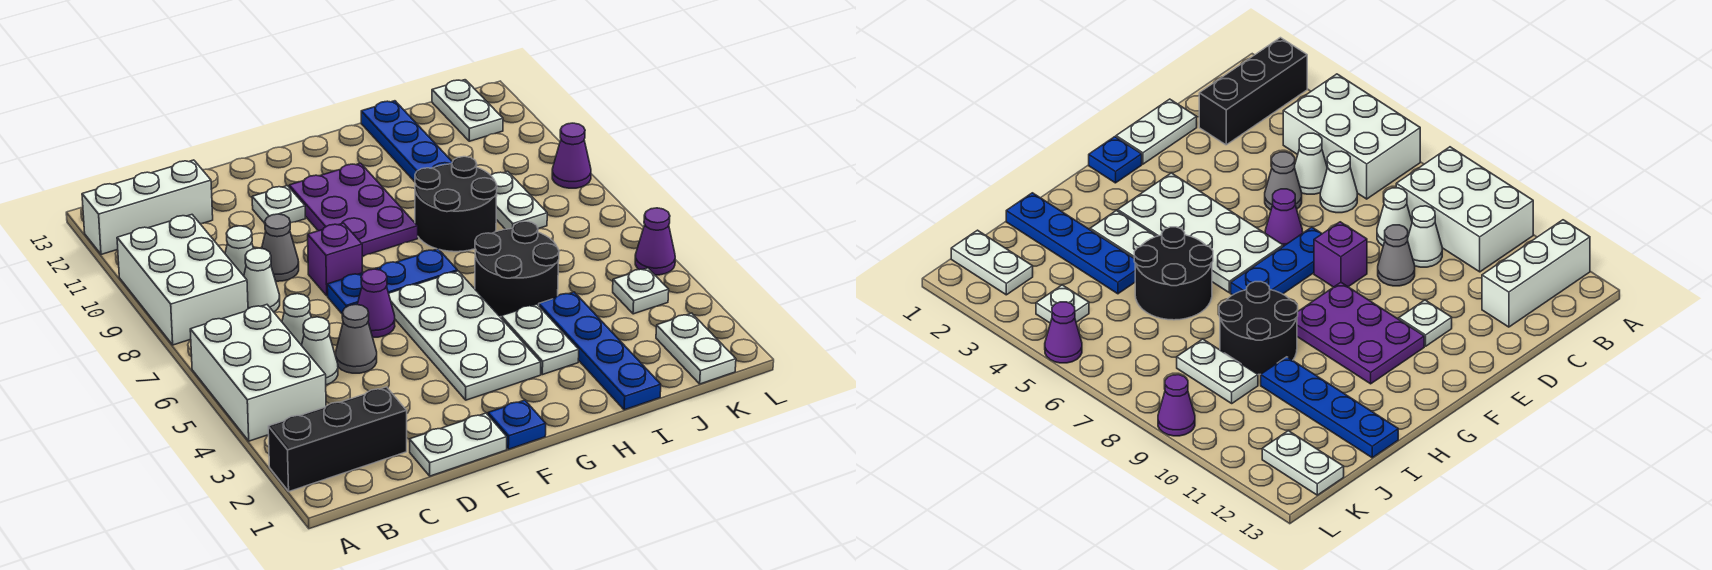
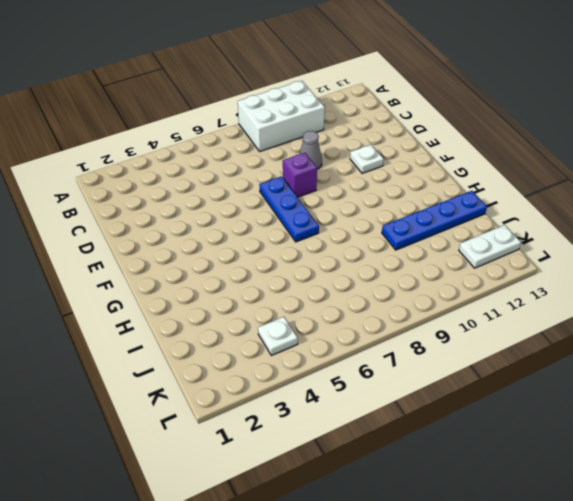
none -> black 1x3 brick [268,387,407,491]
none -> white 2x3 brick [190,305,326,441]
none -> white 1x3 brick [82,160,213,254]

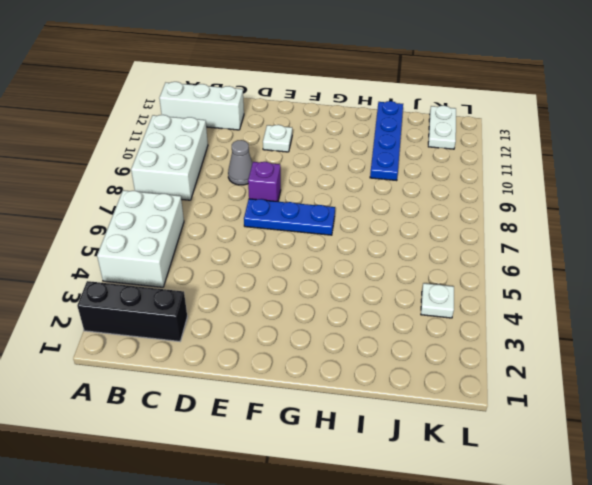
none -> white 1x1 cone [301,317,338,385]
none -> white 1x1 cone [282,294,311,345]
none -> white 1x1 cone [244,248,280,312]

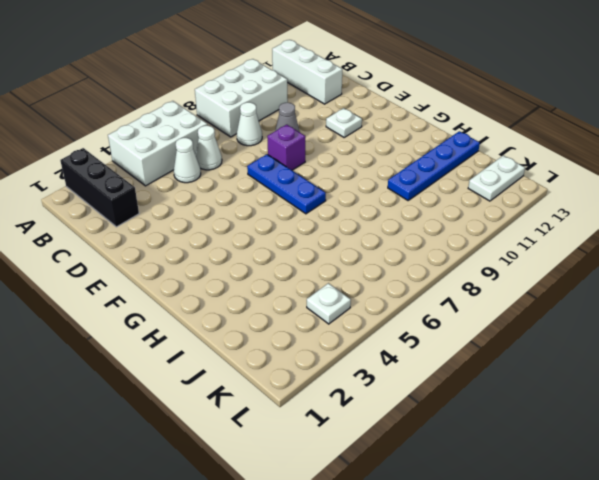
none -> white 1x1 cone [225,226,254,276]
none -> white 1x2 plate [410,413,507,476]
none -> grey 1x1 cone [336,305,377,373]

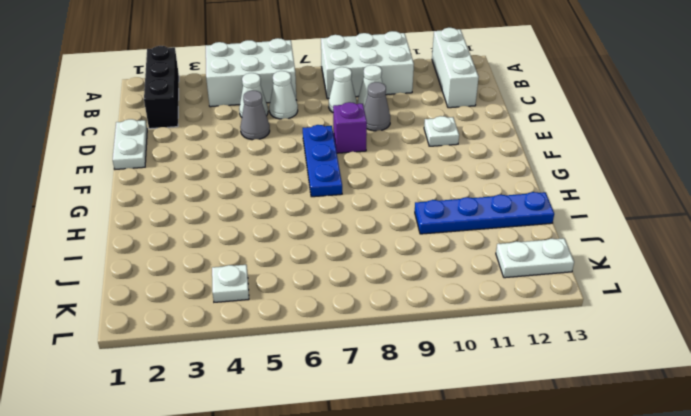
none -> purple 1x1 cone [357,269,395,337]
none -> blue 1x1 plate [488,400,546,449]
none -> white 2x4 plate [389,271,541,400]

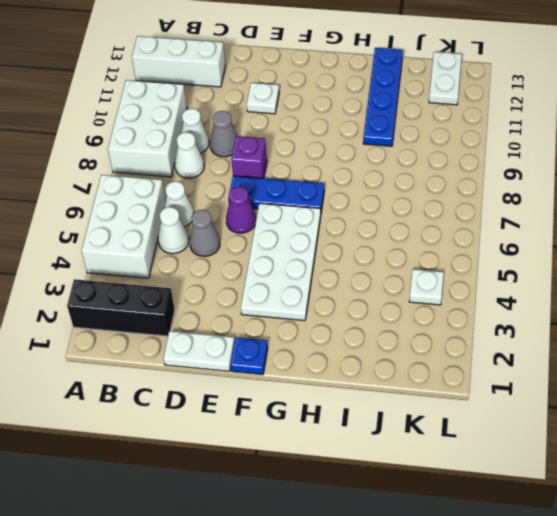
none -> purple 2x3 plate [289,163,418,256]
none -> white 1x2 plate [501,304,579,375]
none -> black 2x2 round brick [475,221,559,317]

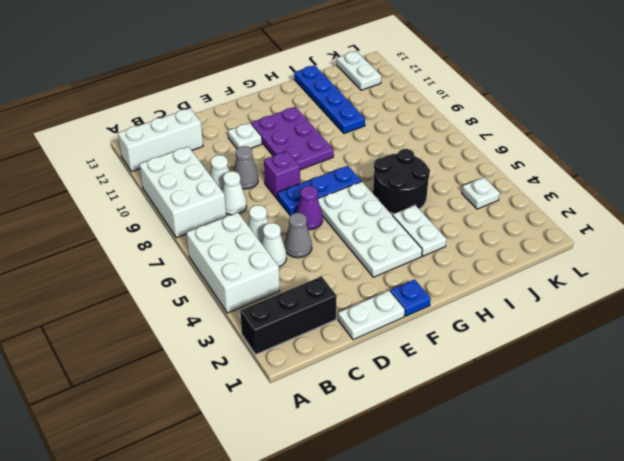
none -> black 2x2 round brick [415,157,497,252]
none -> blue 1x4 plate [539,292,661,410]
none -> white 1x2 plate [491,171,547,229]

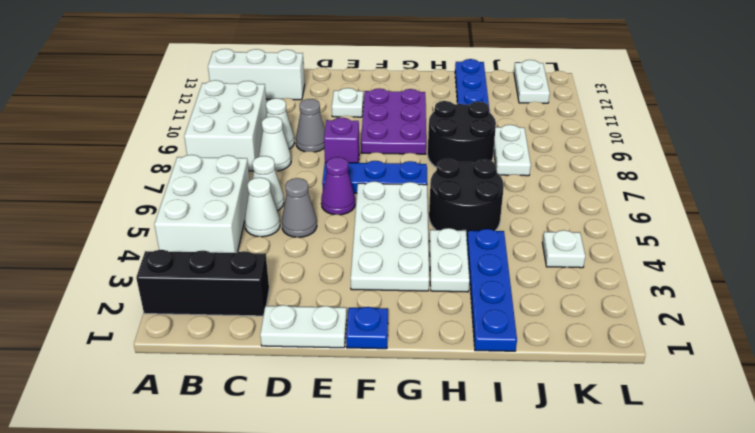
none -> white 1x2 plate [656,313,736,384]
none -> purple 1x1 cone [635,208,675,275]
none -> purple 1x1 cone [552,123,591,188]

